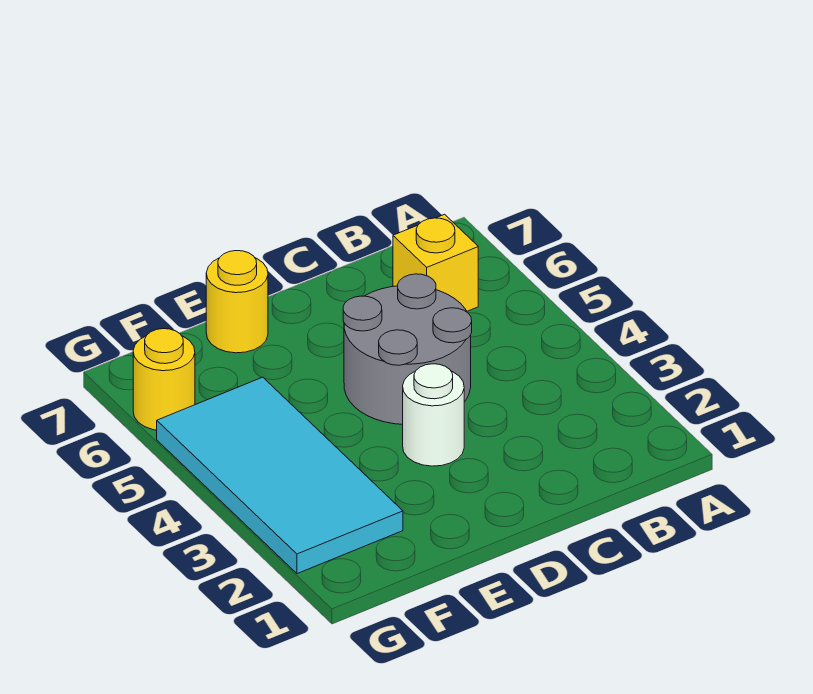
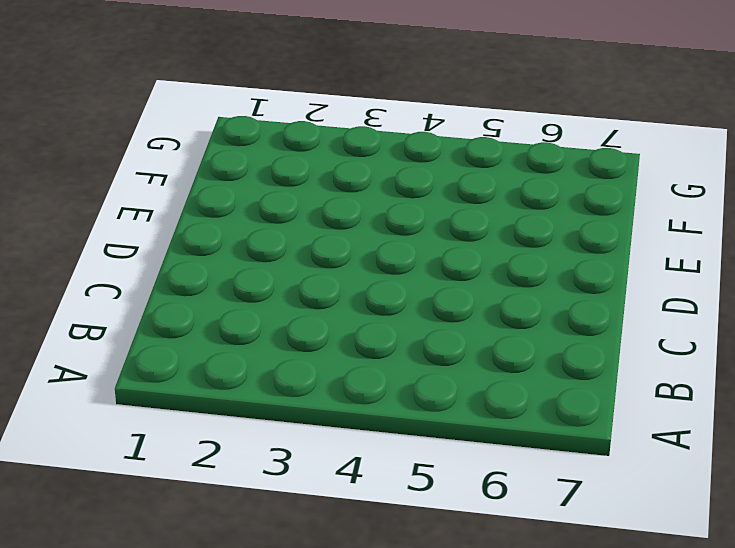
none -> yellow 1x1 brick [393,214,478,311]
none -> grey 2x2 round brick [343,274,472,424]

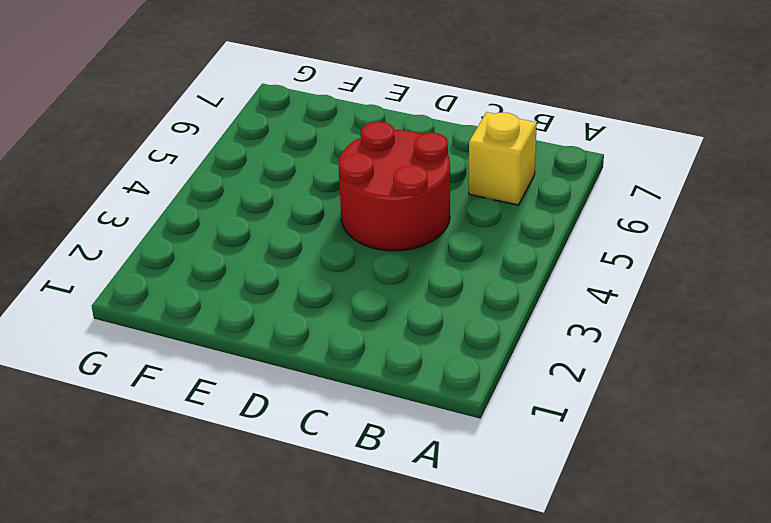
red 2x2 round brick [339,122,450,251] -> grey 2x2 round brick [343,274,472,424]
none -> white 1x1 round brick [403,364,464,466]
none -> yellow 1x1 round brick [206,251,268,353]

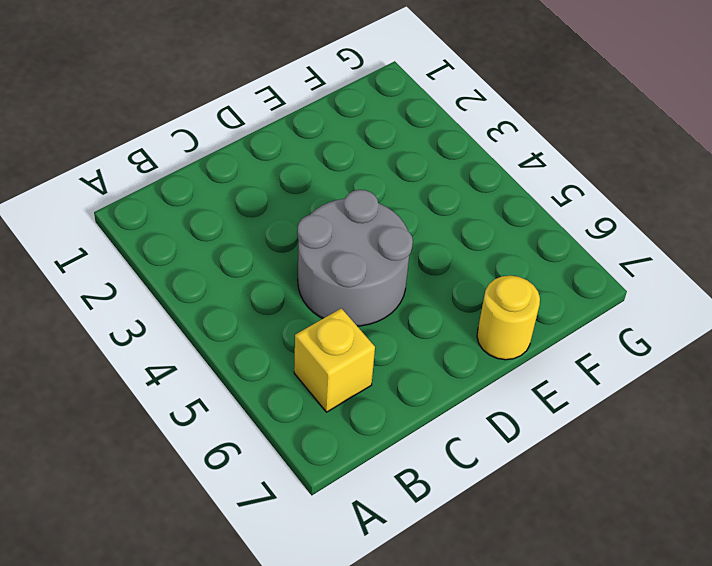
none -> white 1x1 round brick [403,364,464,466]
none -> cyan 2x4 tile [157,377,403,574]

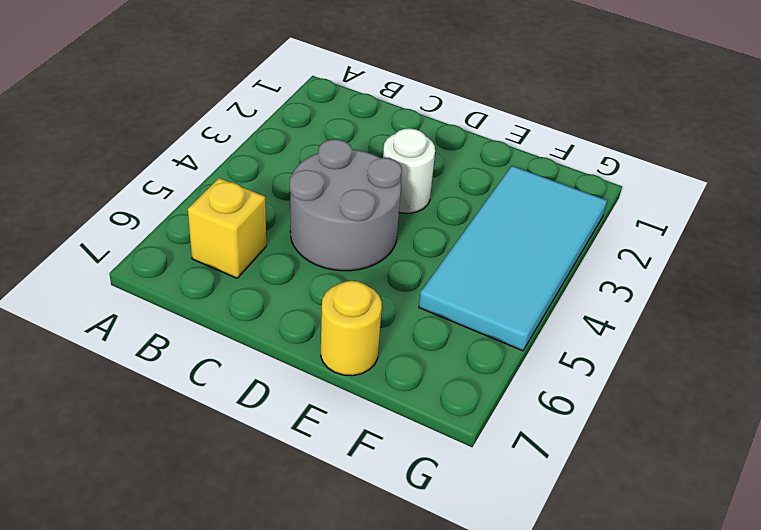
none -> yellow 1x1 round brick [133,329,195,430]

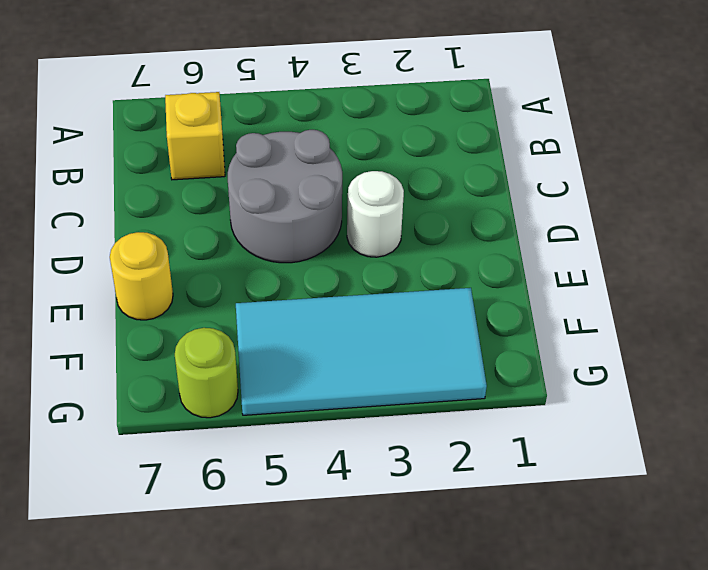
lime 1x1 round brick [175,328,238,418] -> yellow 1x1 round brick [133,329,195,430]

